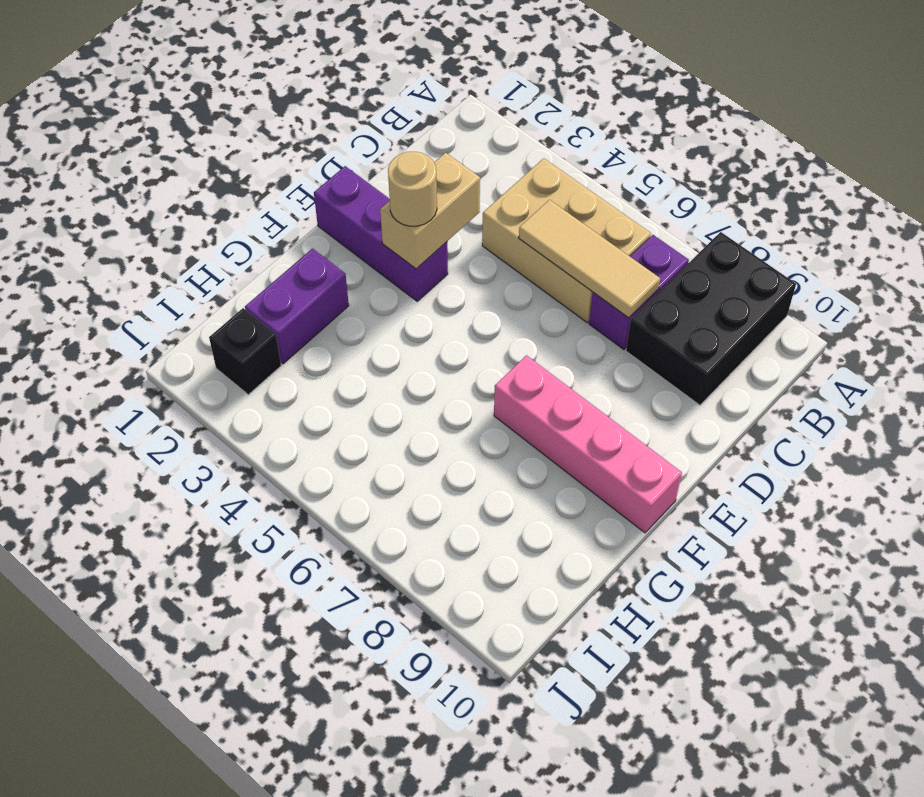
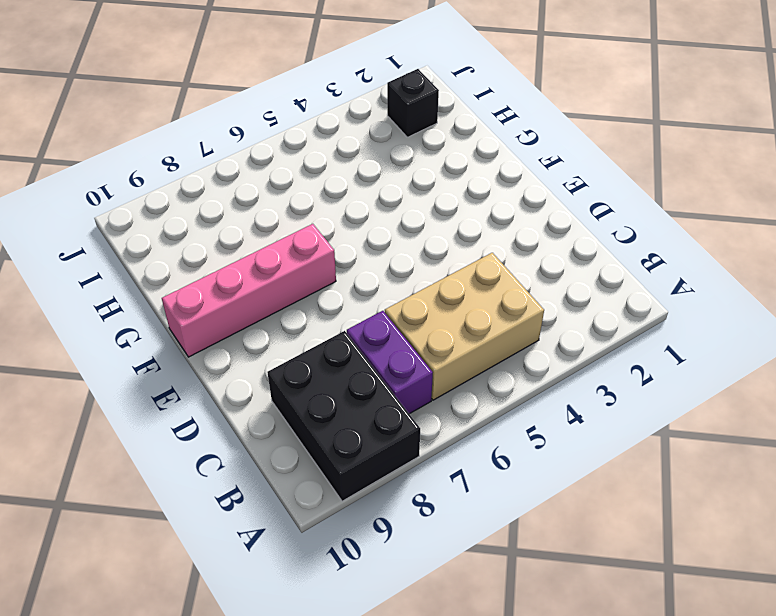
none -> purple 1x3 brick [314,166,448,301]
none -> purple 1x2 brick [245,248,349,364]

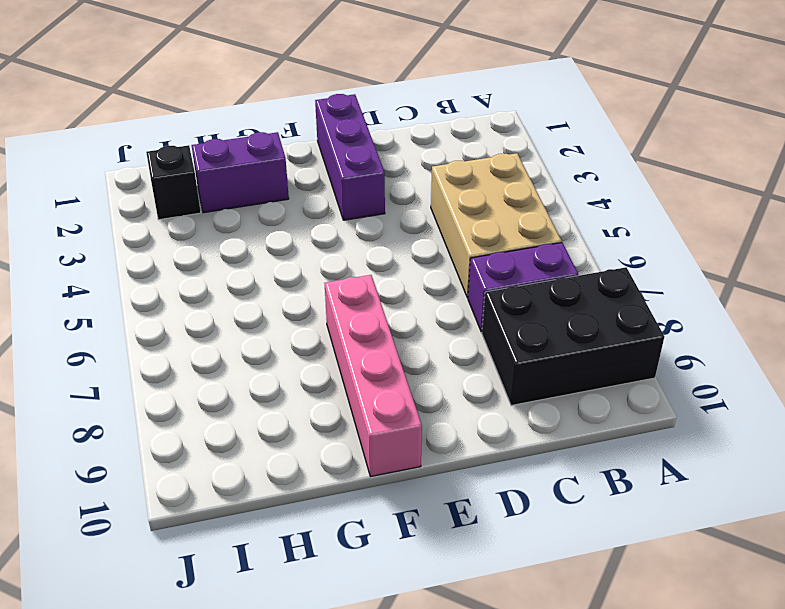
none -> tan 1x3 tile [519,200,660,318]
none -> tan 1x2 brick [380,153,480,269]

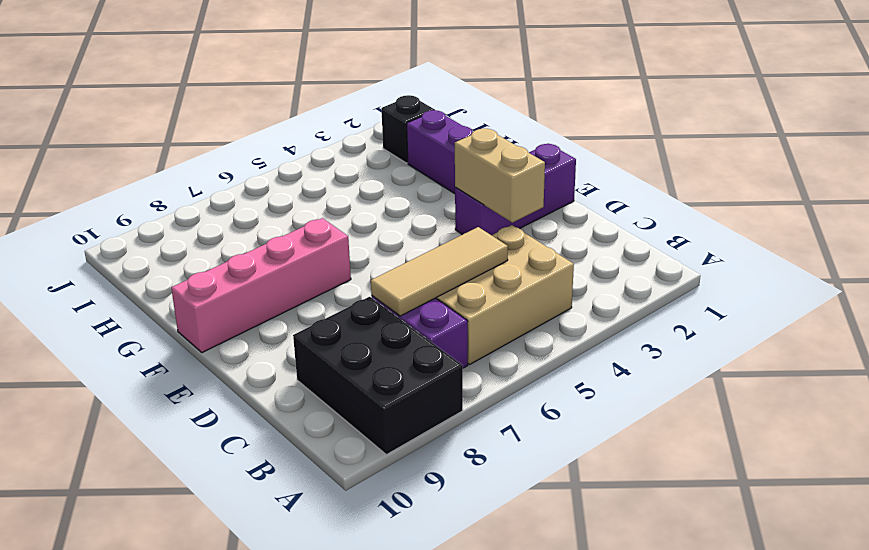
none -> tan 1x1 round brick [388,152,437,226]

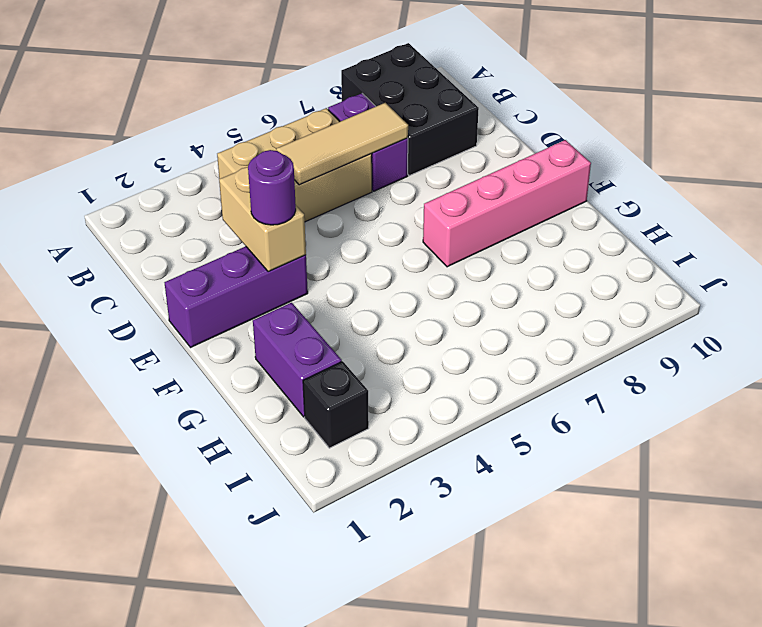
purple 1x1 round brick [248,150,296,225] -> tan 1x1 round brick [388,152,437,226]

